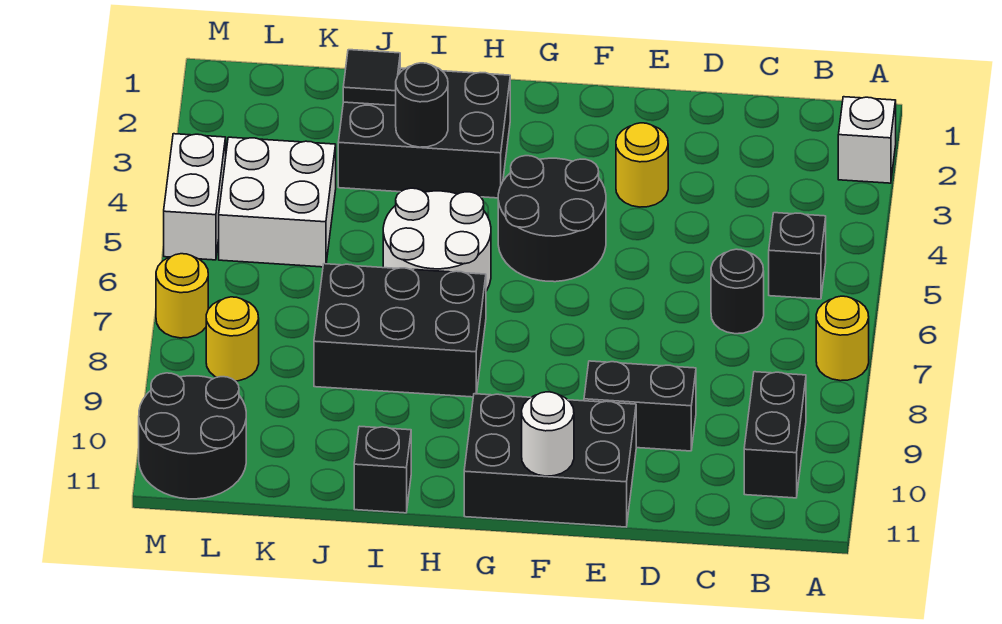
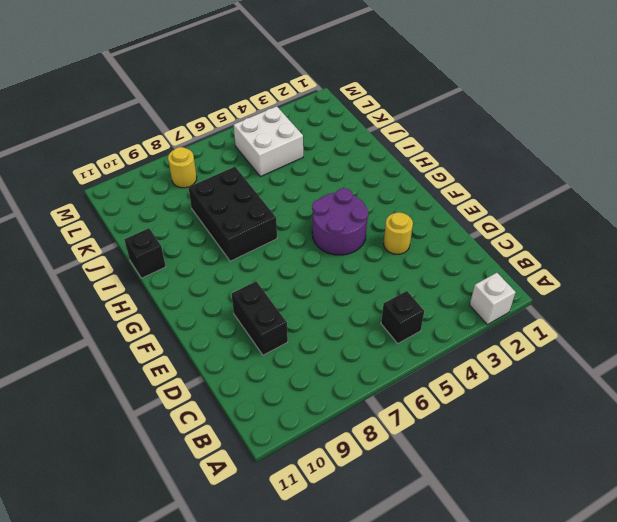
purple 2x2 round brick [312,188,368,255] -> black 2x2 round brick [498,156,606,282]
none -> yellow 1x1 round brick [816,296,869,381]
none -> black 1x2 brick [744,372,806,498]
none -> black 1x1 round brick [711,249,764,334]

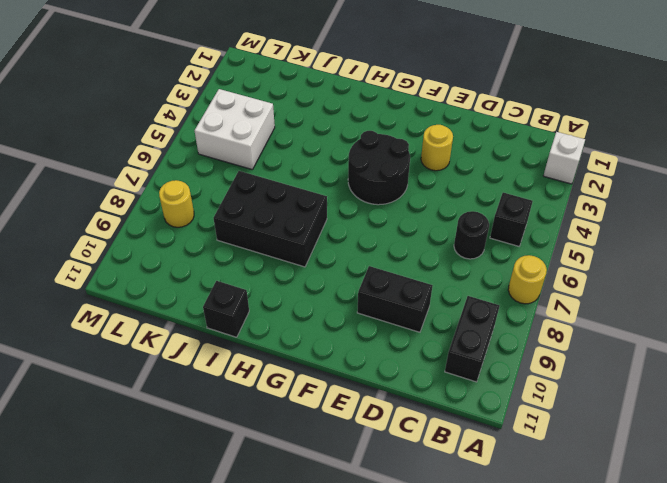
none -> black 2x3 brick [464,394,636,527]
none -> black 2x3 brick [338,68,510,198]
none -> white 2x2 round brick [383,188,491,291]

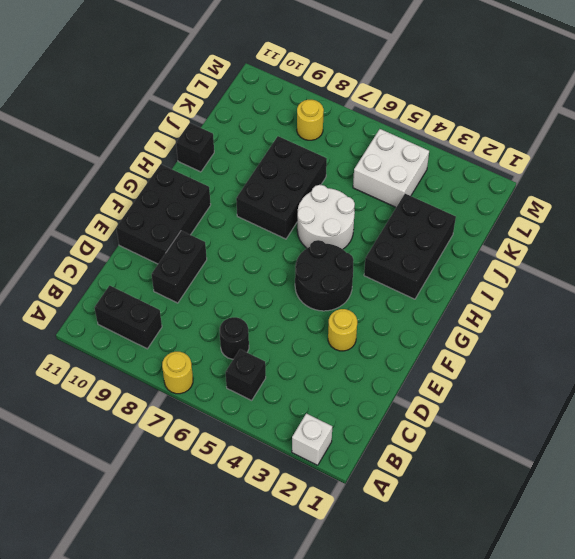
none -> black 2x2 round brick [139,373,246,499]
none -> white 1x2 brick [164,134,226,260]
none -> yellow 1x1 round brick [156,254,208,338]

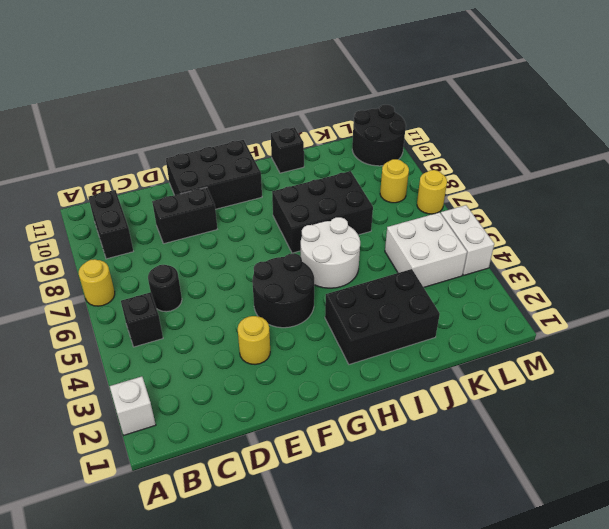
none -> white 1x1 round brick [522,392,574,476]
none -> black 1x1 round brick [396,63,448,147]
none -> black 1x1 tile [343,50,400,106]

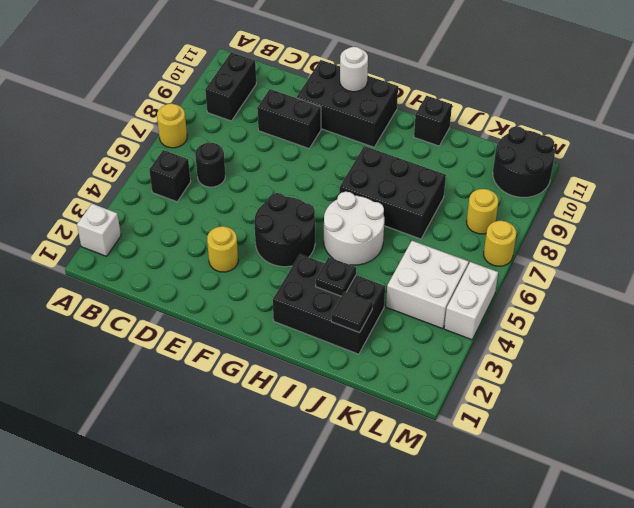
black 1x1 plate [316,257,356,296] -> black 1x1 round brick [396,63,448,147]

